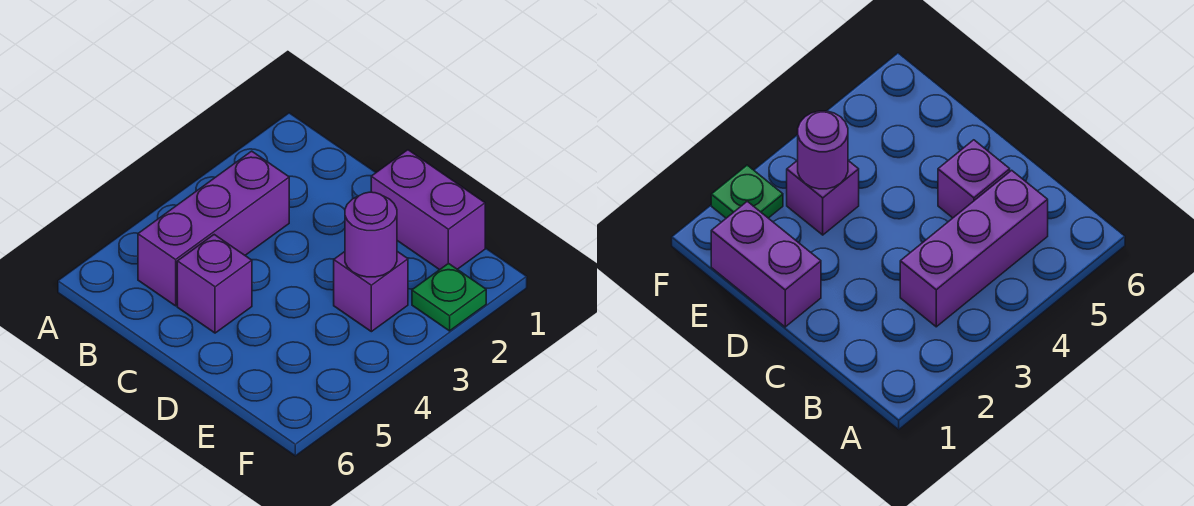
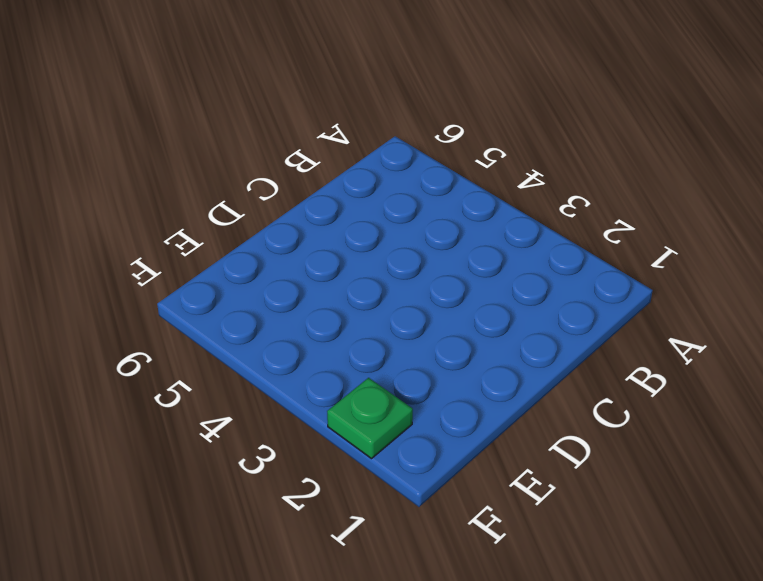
none -> purple 1x3 brick [138,151,289,306]
none -> purple 1x1 brick [177,235,252,333]

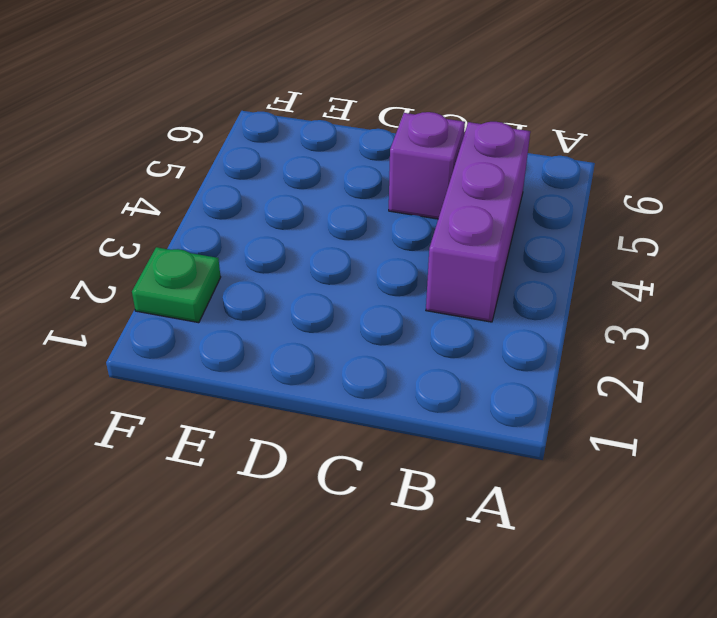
none -> purple 1x2 brick [371,150,485,270]
none -> purple 1x1 brick [334,251,408,332]

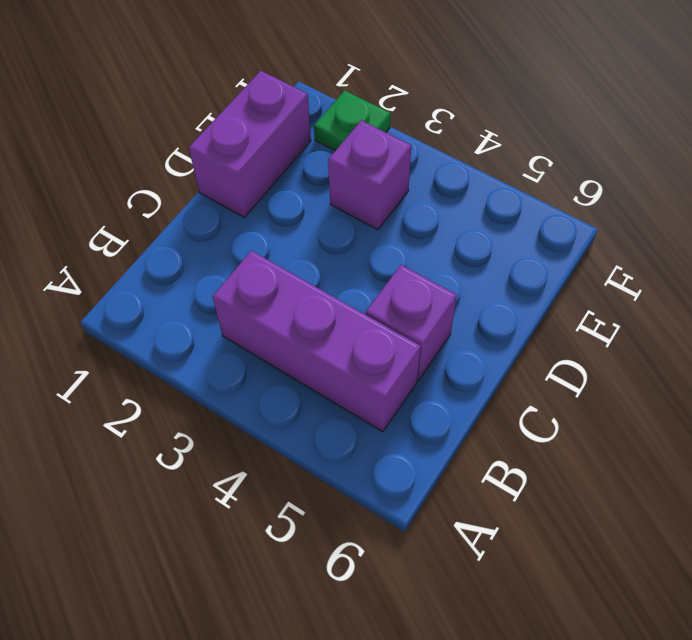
none -> purple 1x1 round brick [345,192,397,277]

